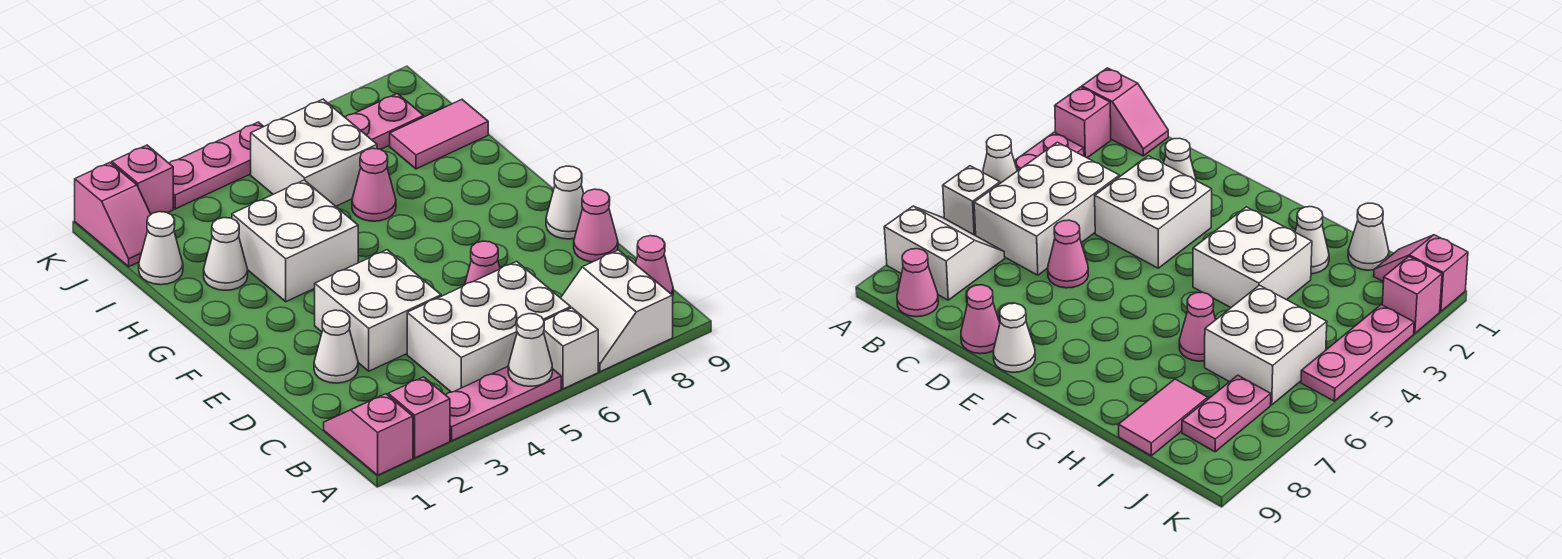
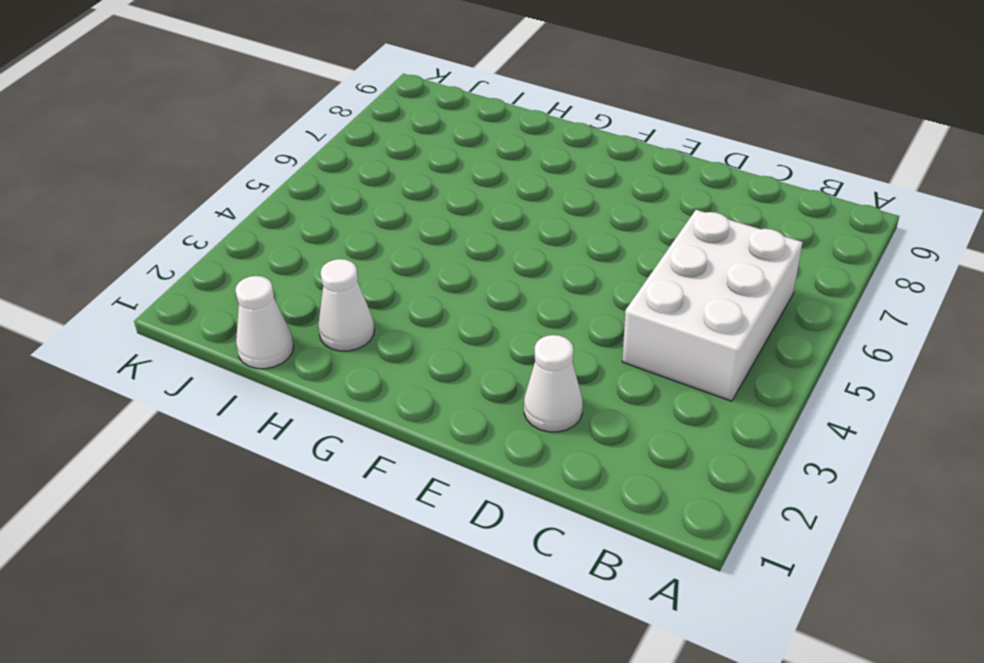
none -> pink 1x2 slope [324,394,413,475]
none -> pink 1x1 brick [388,377,450,458]
none -> pink 1x3 plate [446,367,561,441]

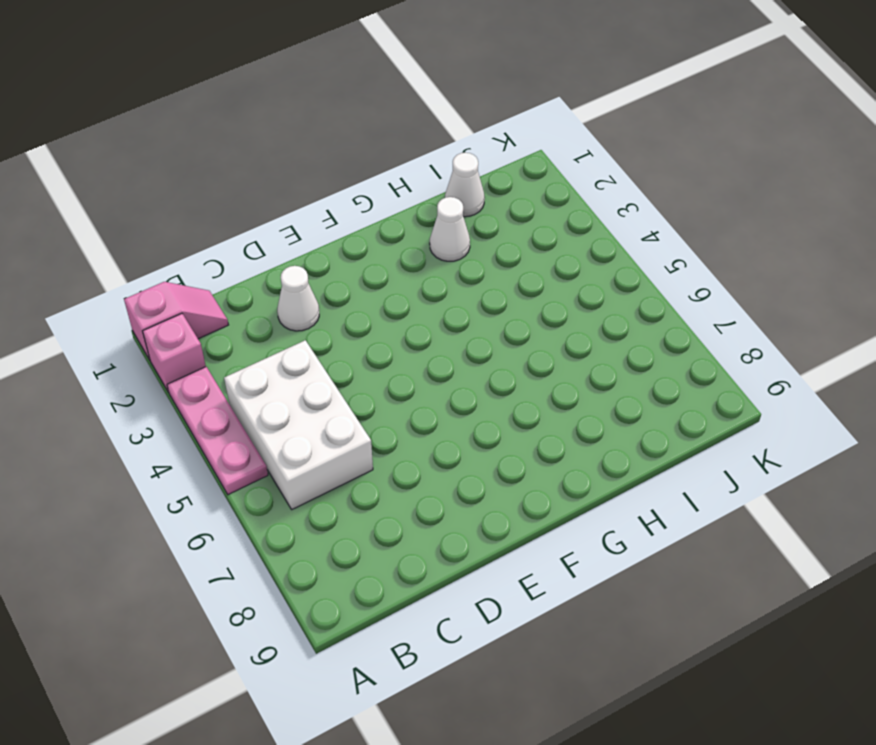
none -> white 1x1 brick [544,308,598,389]
none -> white 2x2 slope [561,250,673,372]
none -> pink 1x1 cone [635,236,673,295]

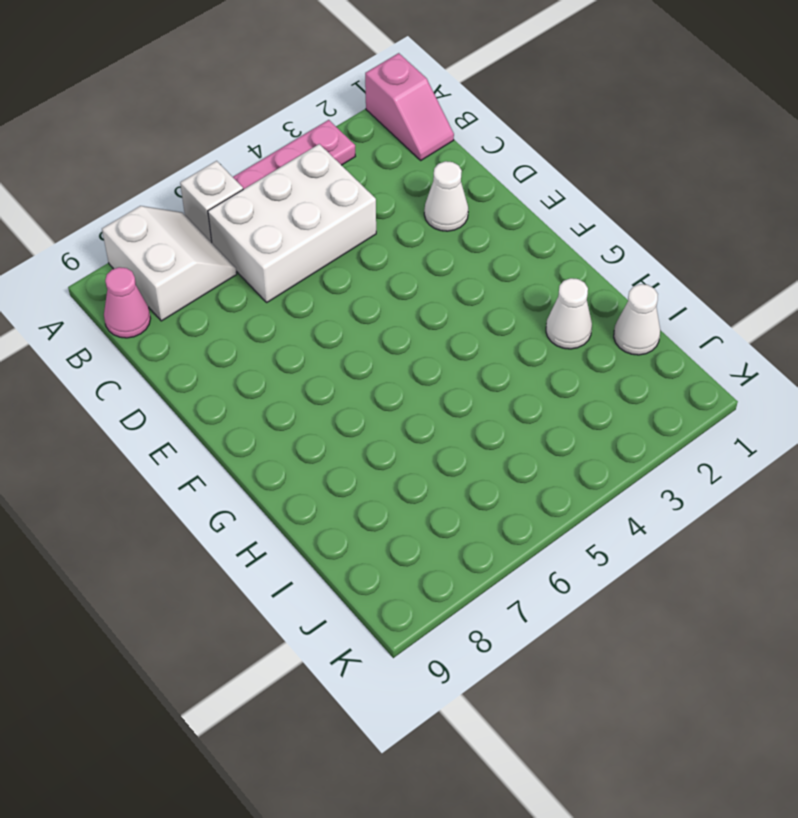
none -> pink 1x1 brick [388,377,450,458]
none -> white 2x2 brick [315,250,441,371]
none -> pink 1x1 cone [465,241,500,284]

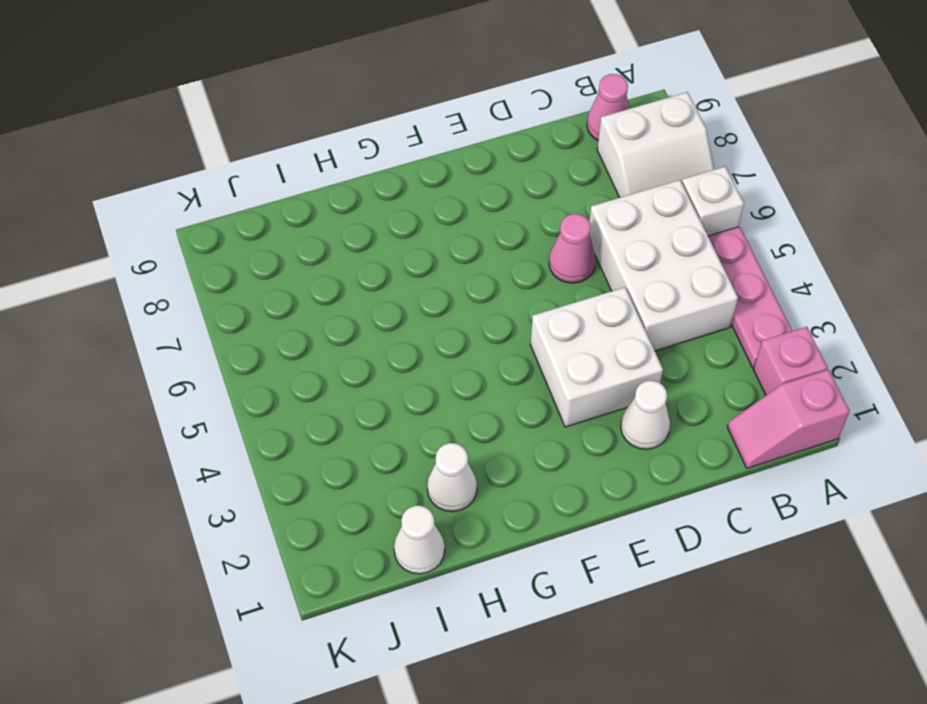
none -> pink 1x1 cone [574,189,618,262]
none -> white 1x1 cone [546,166,584,239]
none -> white 2x2 brick [232,180,358,302]

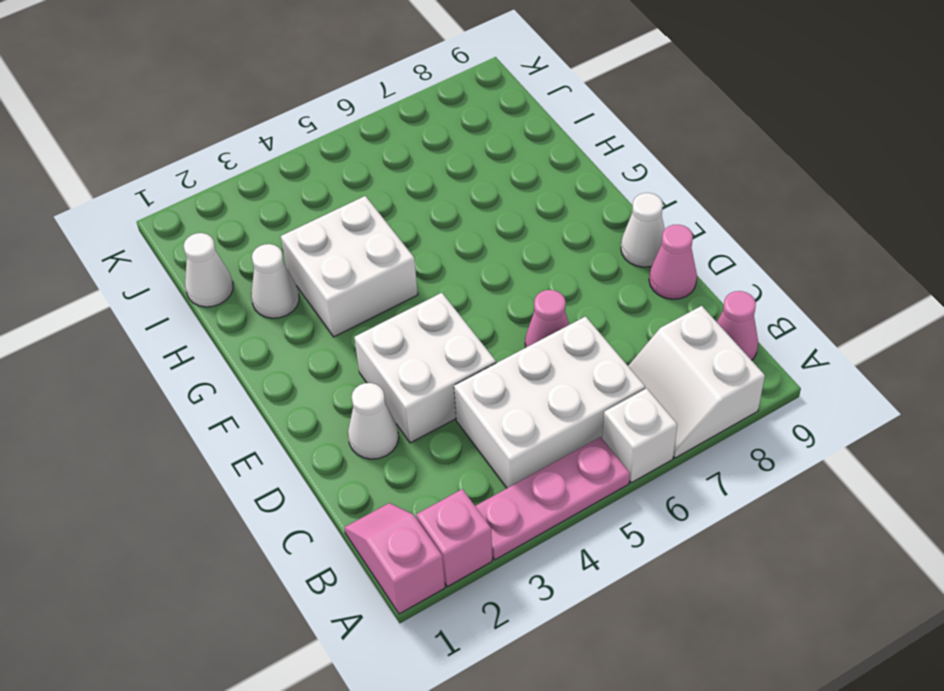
none -> pink 1x1 cone [352,148,396,221]
none -> white 2x2 brick [251,99,377,206]
none -> pink 1x2 tile [390,100,488,169]

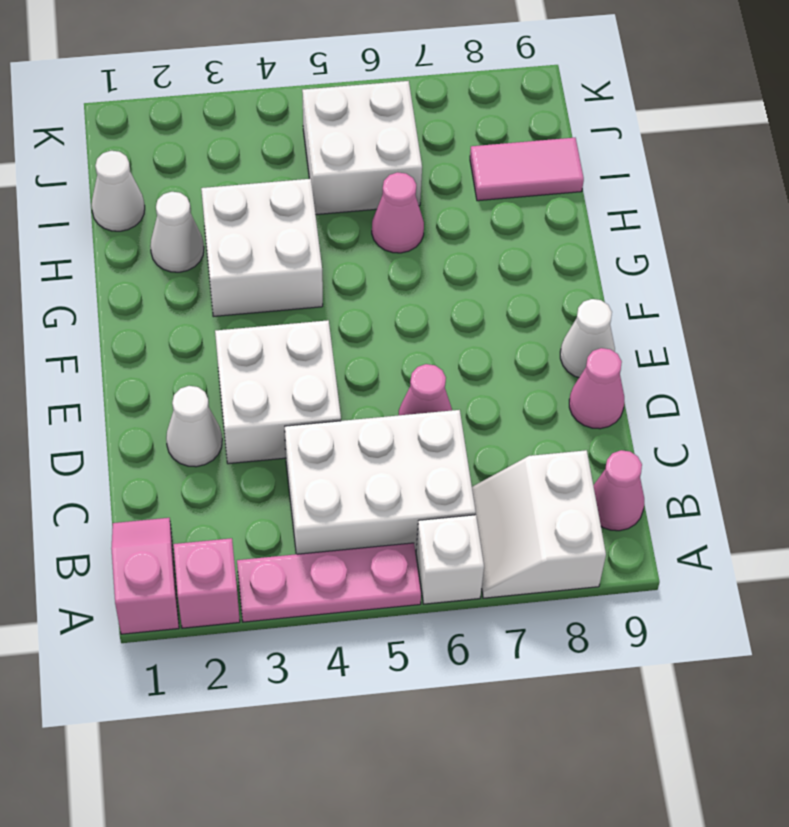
none -> pink 1x2 slope [75,163,151,267]
none -> pink 1x2 plate [345,94,424,150]
none -> pink 1x1 brick [112,145,173,214]

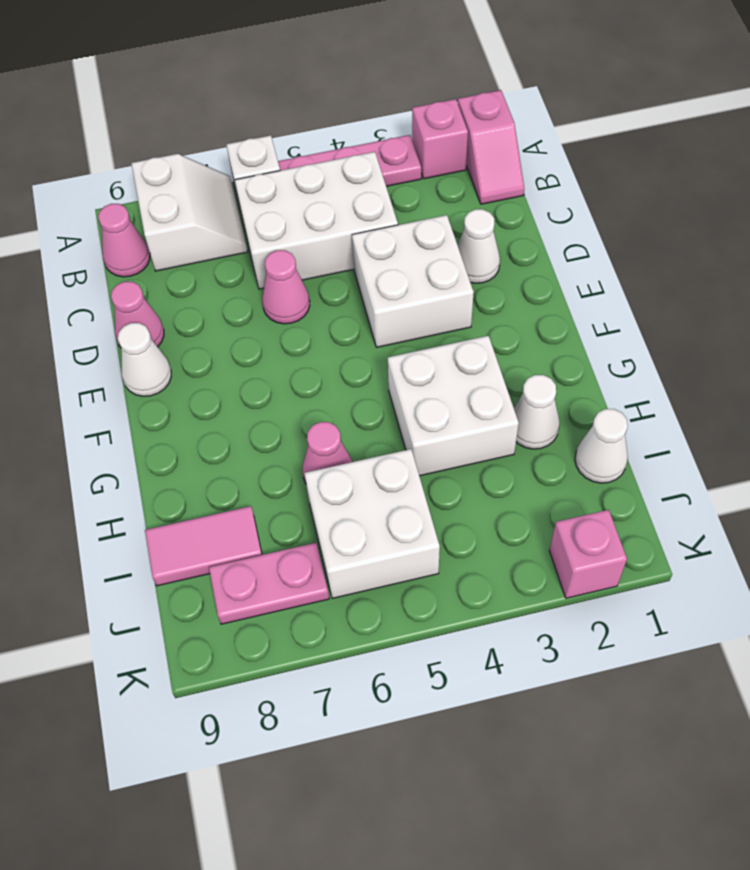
none -> pink 1x2 slope [75,163,151,267]
none -> pink 1x3 plate [169,122,264,209]
none -> white 1x1 cone [508,314,552,386]

